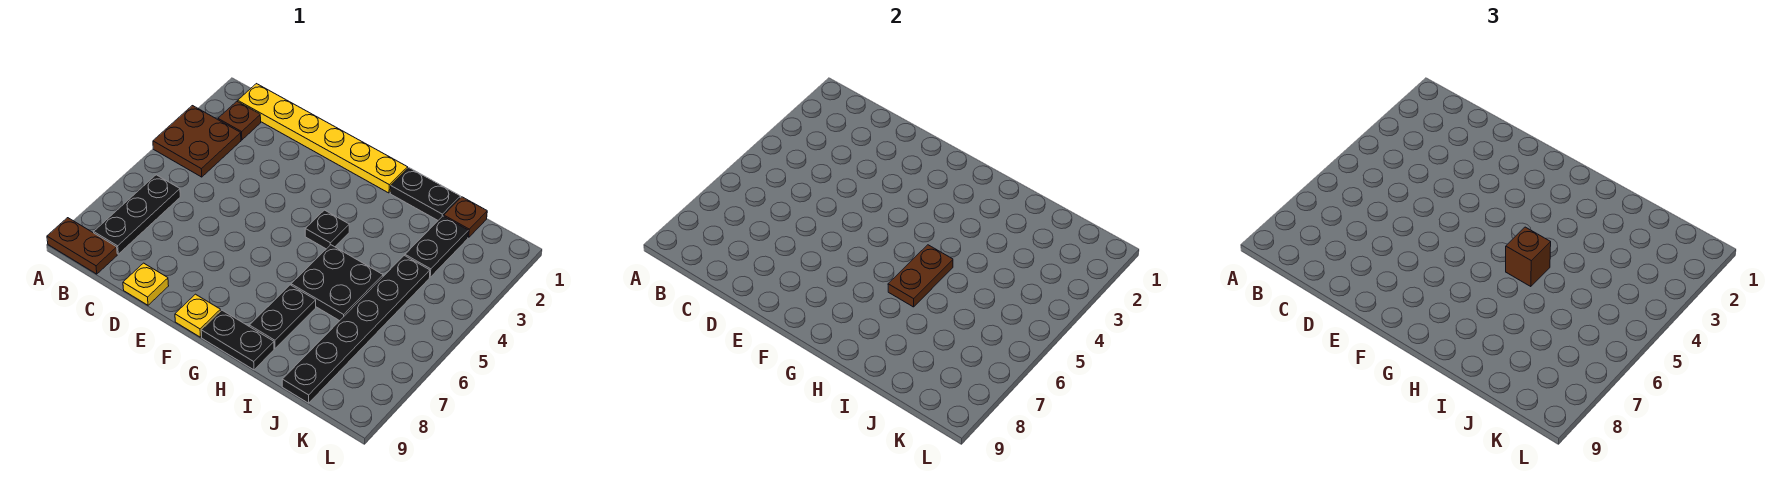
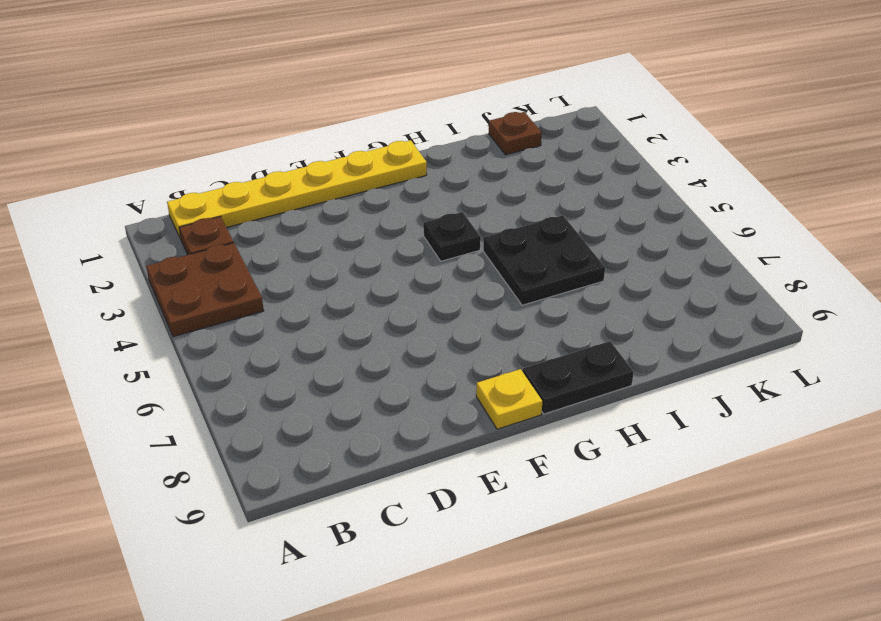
none -> brown 1x2 plate [47,218,117,274]
none -> black 1x3 plate [94,175,180,254]
none -> yellow 1x1 plate [123,263,169,305]

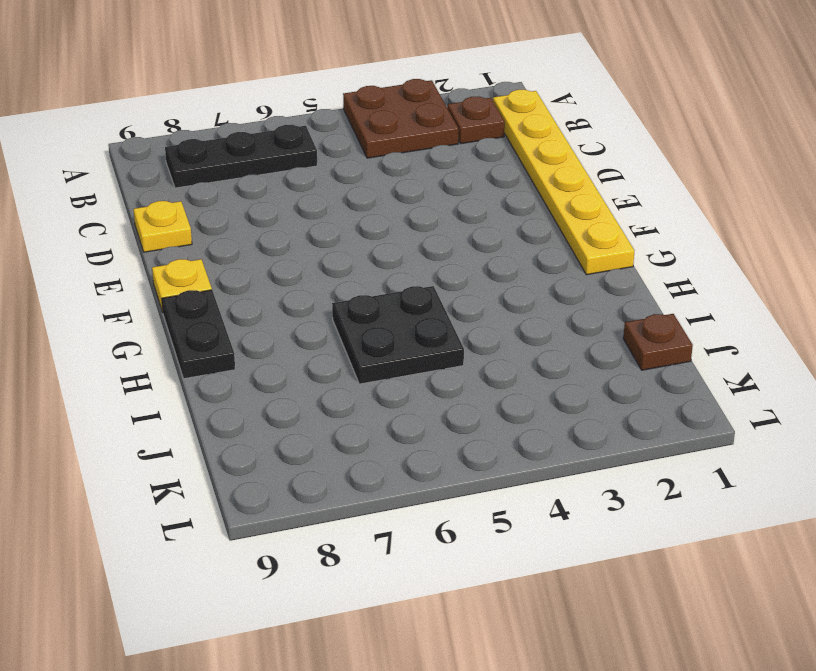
none -> brown 1x2 plate [47,218,117,274]
none -> black 1x1 plate [305,210,349,249]
none -> black 1x2 plate [390,168,460,220]

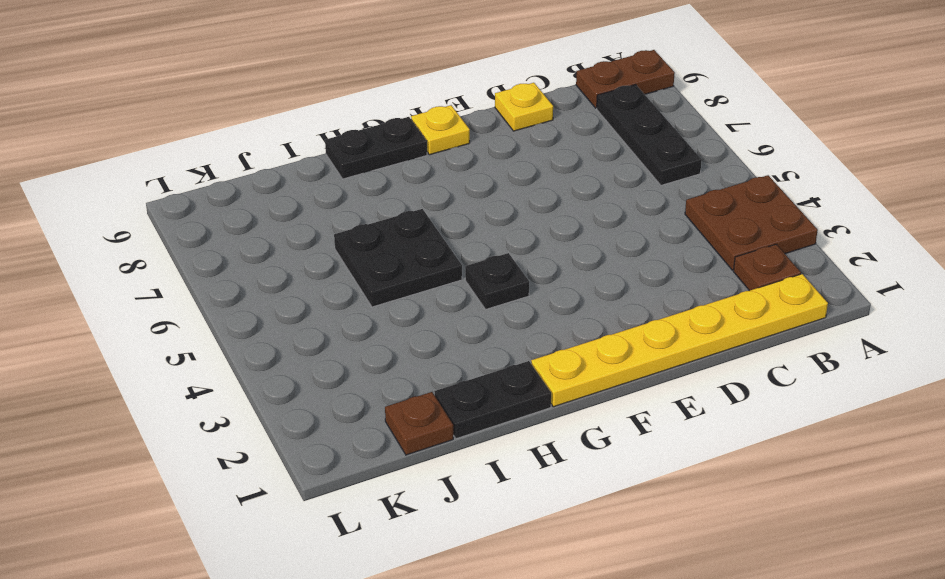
none -> black 1x2 plate [249,285,316,348]
none -> black 1x2 plate [405,216,468,277]
none -> black 1x6 plate [282,256,430,403]

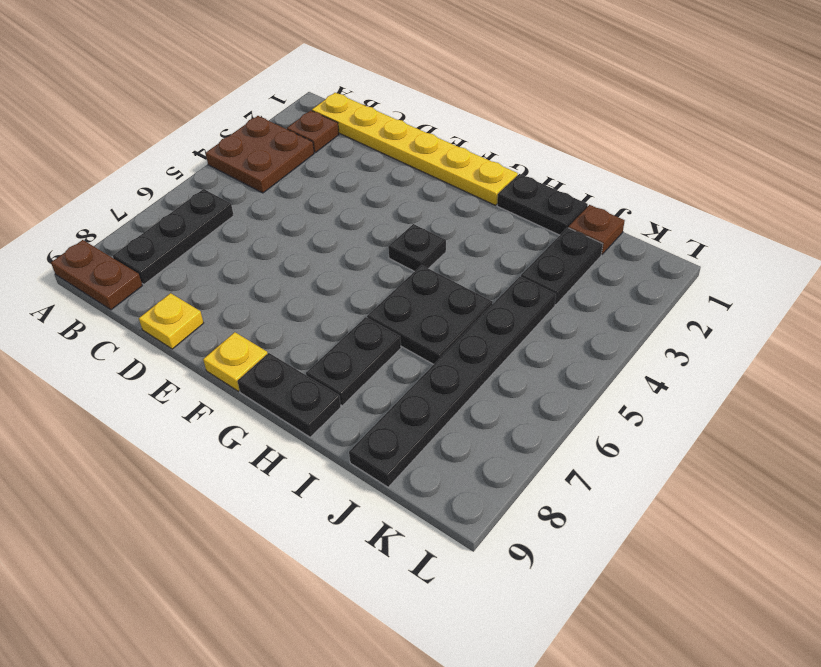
none -> brown 1x2 plate [888,245,953,307]
none -> brown 1x1 brick [1506,227,1551,287]

